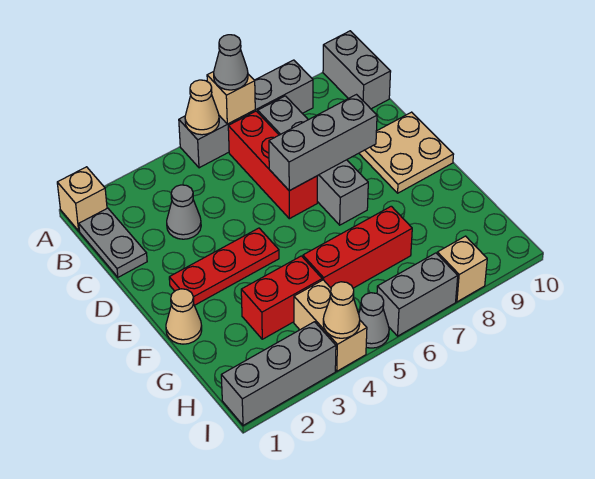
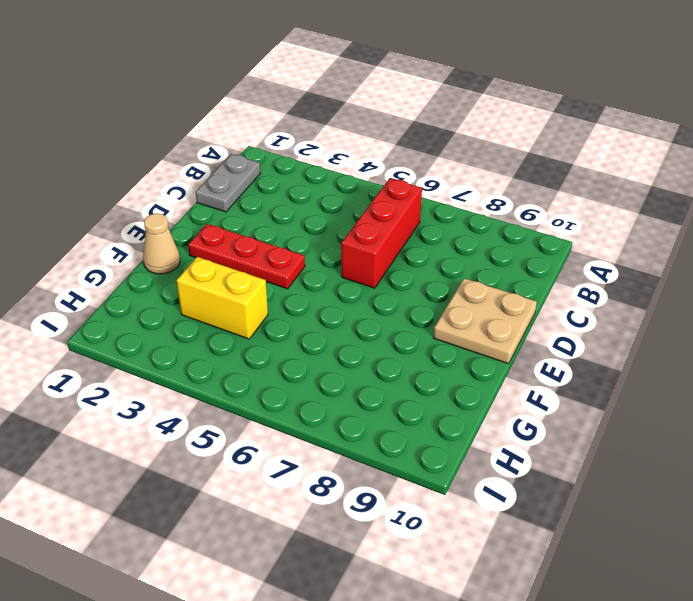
yellow 1x2 brick [177,257,268,339] -> red 1x2 brick [241,256,322,339]
none -> tan 1x1 brick [57,167,107,231]
none -> grey 1x4 brick [179,60,313,168]
none -> grey 1x2 brick [323,31,391,109]

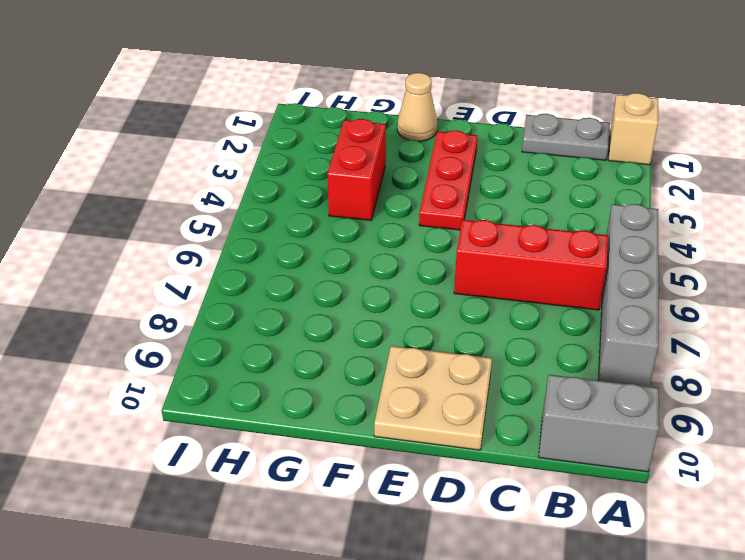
none -> grey 1x4 brick [258,96,368,225]
none -> grey 1x1 cone [167,185,201,239]
none -> red 1x3 brick [303,206,412,288]

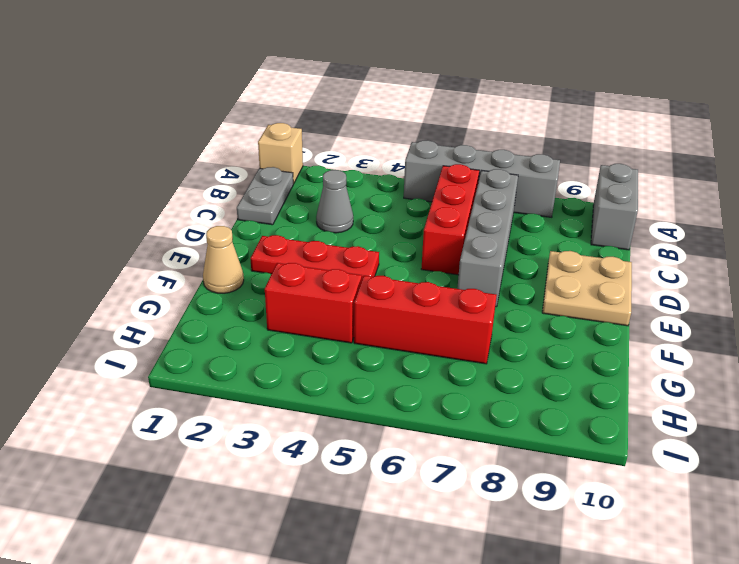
none -> tan 1x2 brick [294,280,367,371]
none -> grey 1x3 brick [221,322,336,425]
none -> grey 1x1 cone [359,293,389,348]

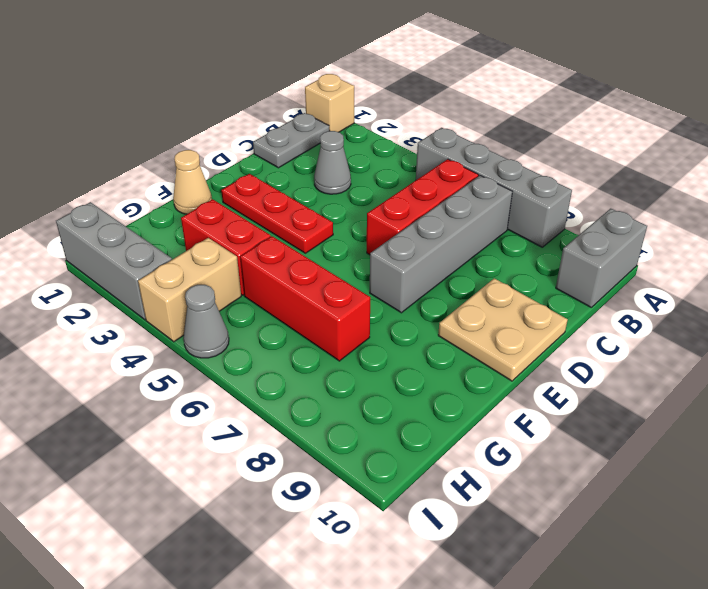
none -> grey 1x2 brick [377,253,458,336]
none -> tan 1x1 brick [437,236,487,302]
none -> tan 1x1 cone [185,80,219,135]

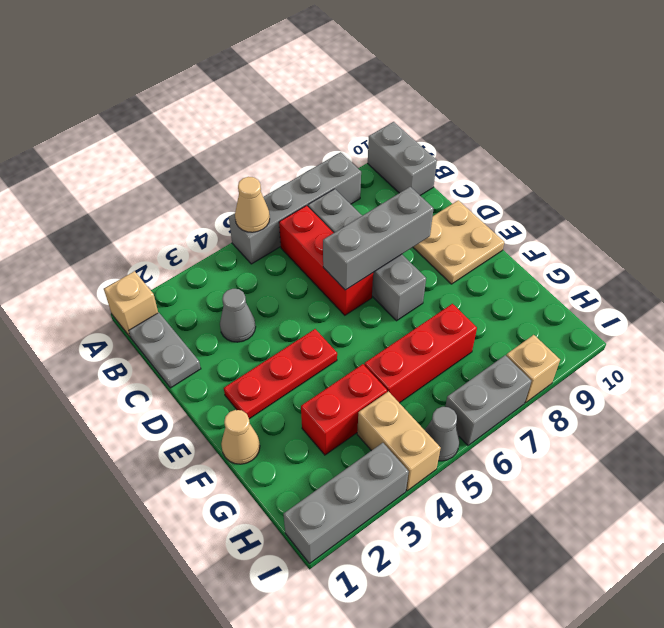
none -> tan 1x1 brick [207,72,255,124]
none -> tan 1x1 cone [323,282,360,338]
none -> grey 1x1 cone [214,35,248,90]

